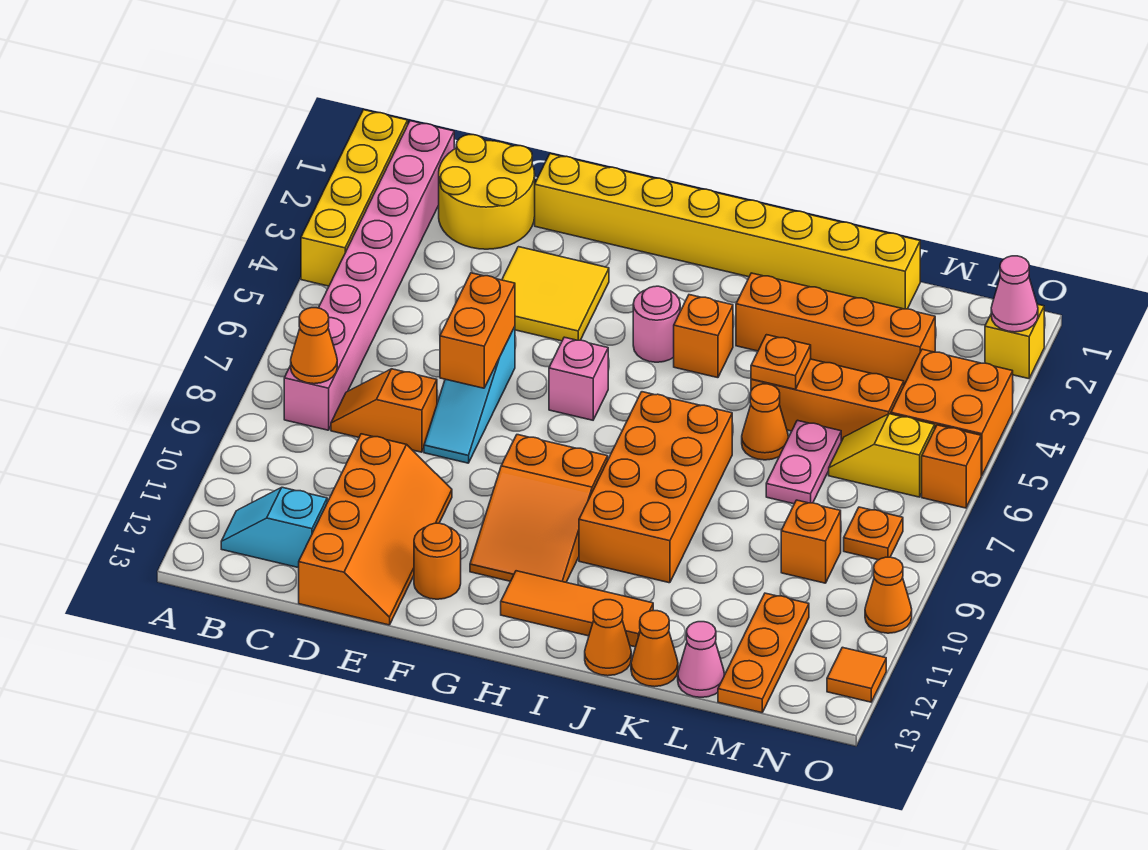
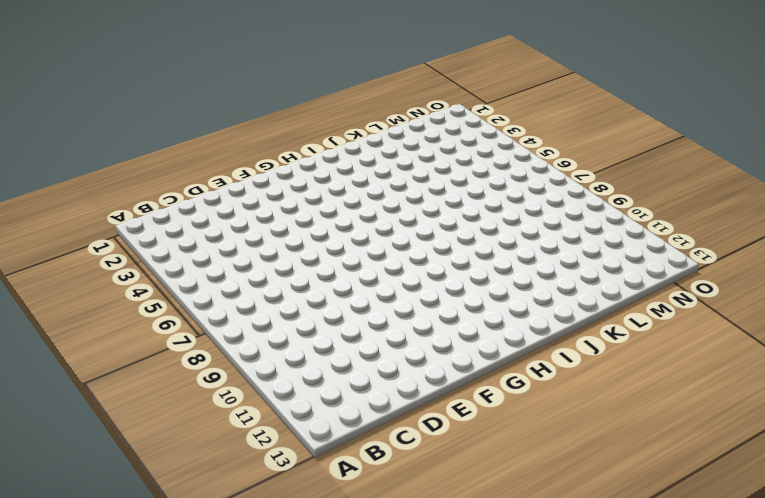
none -> yellow 1x4 brick [301,110,408,286]
none -> pink 1x8 brick [284,121,454,430]
none -> cyan 1x2 slope [221,487,327,568]
none -> yellow 2x2 round brick [439,135,535,249]

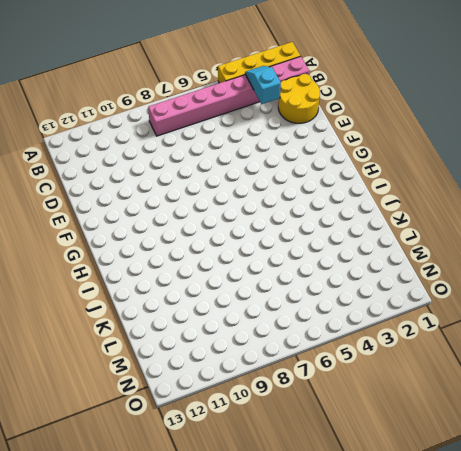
cyan 1x2 slope [245,66,281,104] -> cyan 1x2 slope moved to [221,487,327,568]
none -> orange 1x2 slope [331,369,437,452]
none -> orange 2x4 slope [299,434,452,625]
none -> yellow 1x8 brick [535,154,920,309]
none -> yellow 2x2 tile [502,247,609,341]

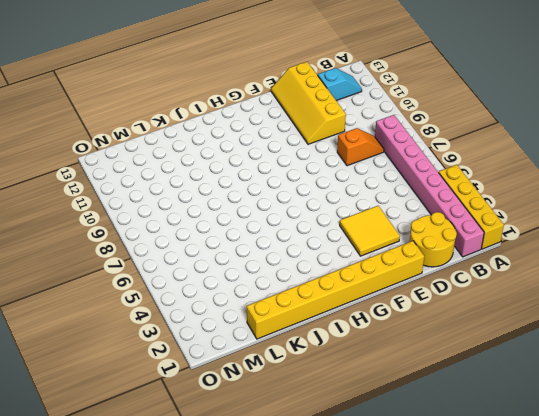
yellow 2x4 slope [271,62,346,144] -> orange 2x4 slope [299,434,452,625]
none -> cyan 1x3 slope [424,327,515,463]
none -> orange 1x1 round brick [414,523,461,599]
none -> pink 1x1 brick [549,337,608,420]
none -> orange 2x3 slope [470,435,608,582]

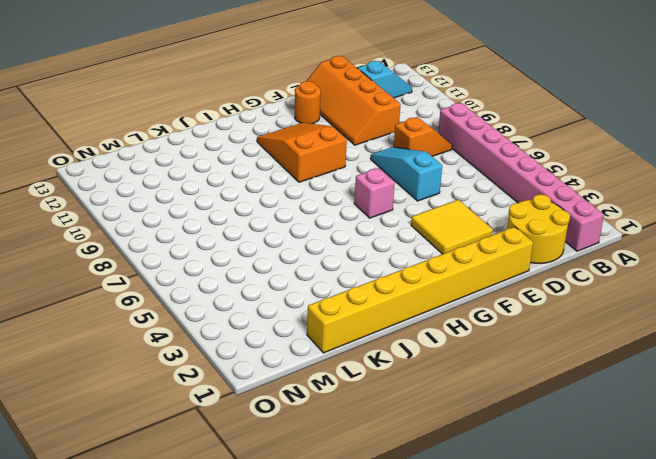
none -> yellow 1x4 brick [301,110,408,286]
none -> pink 1x1 round brick [633,286,680,362]
none -> orange 1x3 tile [501,571,653,647]
none -> orange 1x1 brick [674,295,733,378]

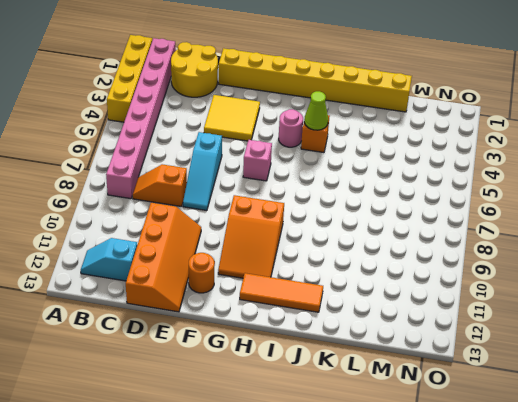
lime 1x1 cone [304,91,328,130] -> none
none -> orange 2x4 brick [579,392,732,583]
none -> orange 1x4 brick [736,273,935,385]
none -> orange 1x1 cone [585,600,631,676]
none -> orange 1x3 brick [751,359,904,441]

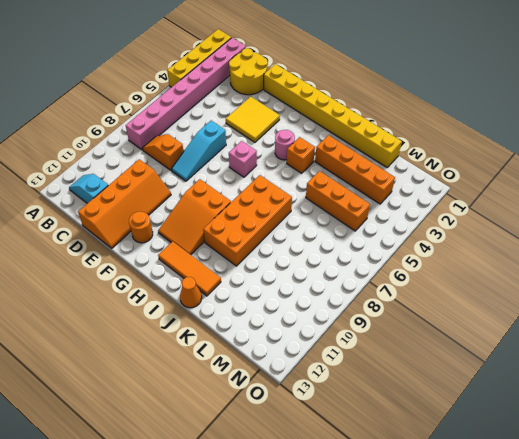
none -> orange 1x1 cone [742,384,788,460]
none -> orange 1x1 cone [631,611,678,687]
none -> pink 1x2 plate [766,420,841,504]
none -> pink 1x1 cone [678,622,725,697]

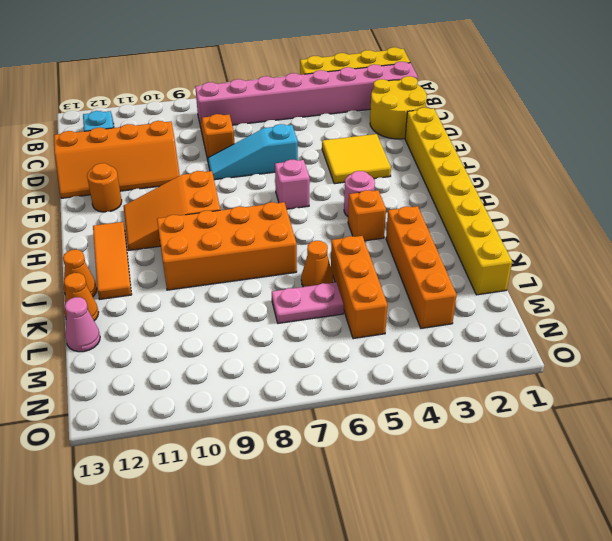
none -> yellow 1x2 slope [829,414,935,497]
none -> orange 1x1 brick [781,500,841,583]
none -> orange 1x3 plate [718,593,809,713]
none -> orange 2x2 brick [891,349,1013,476]

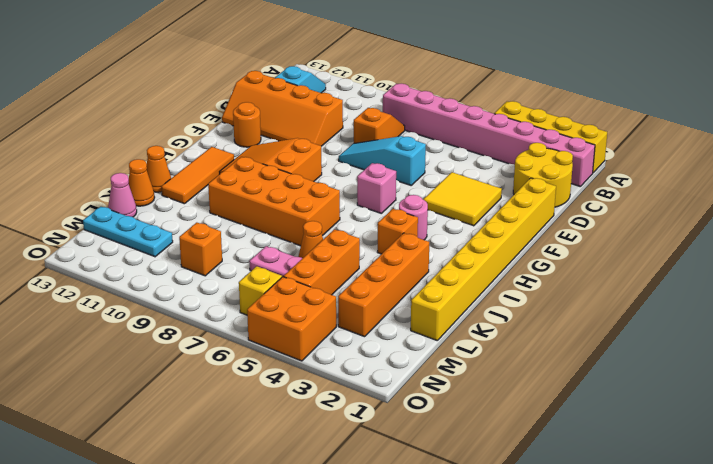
cyan 1x3 plate [83,207,173,257] -> orange 1x3 plate [718,593,809,713]
none -> orange 1x1 plate [844,507,903,560]
none -> yellow 1x1 brick [985,304,1044,379]
none -> orange 1x1 brick [922,425,981,508]
none -> orange 1x1 cone [865,557,912,633]

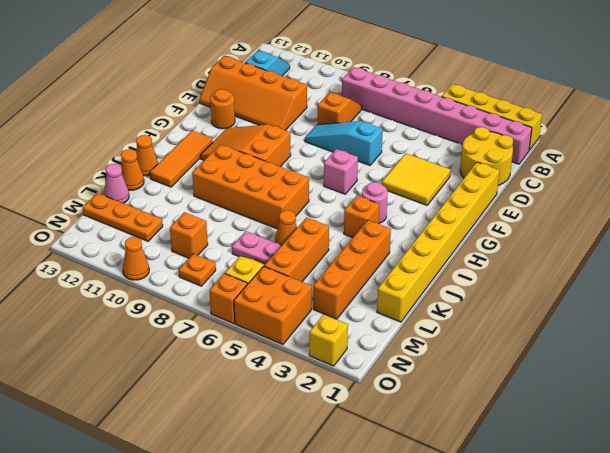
none -> orange 1x1 tile [827,647,886,702]
none -> orange 1x1 cone [291,308,337,384]
none -> orange 1x2 brick [440,273,515,388]
none -> orange 1x1 plate [751,335,811,389]

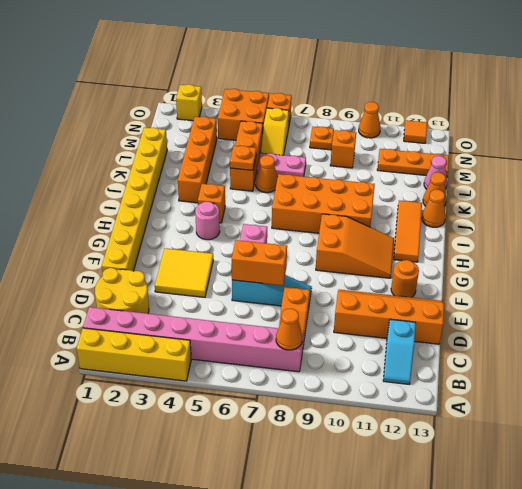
none -> pink 1x1 cone [991,256,1038,332]

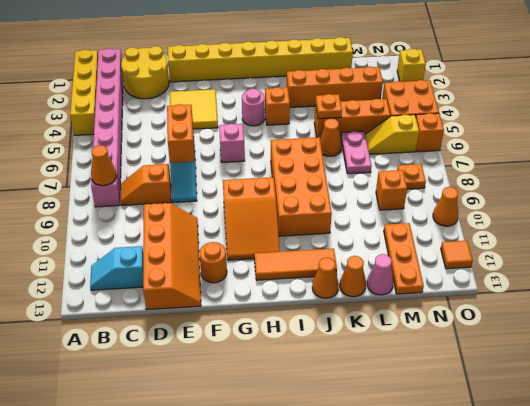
none -> pink 1x1 cone [991,256,1038,332]

